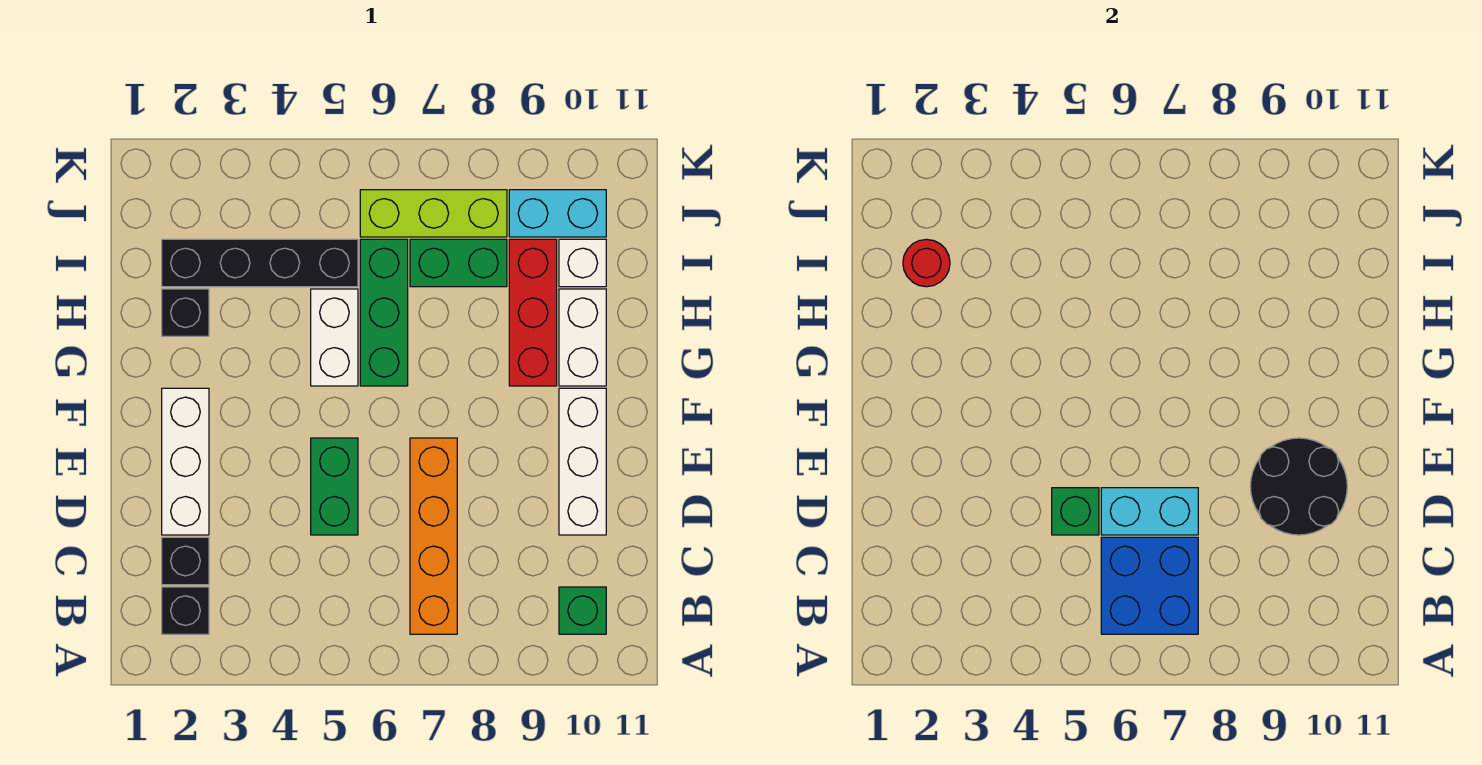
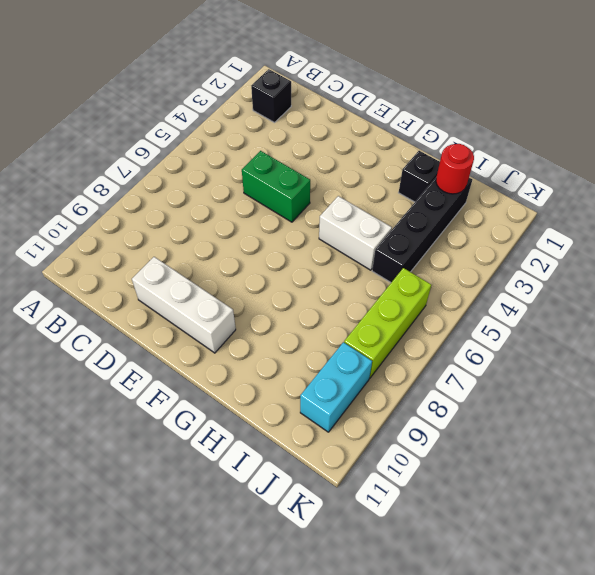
none -> orange 1x4 brick [410,438,457,634]
none -> green 1x1 brick [559,587,606,634]
none -> black 1x1 brick [162,537,209,585]

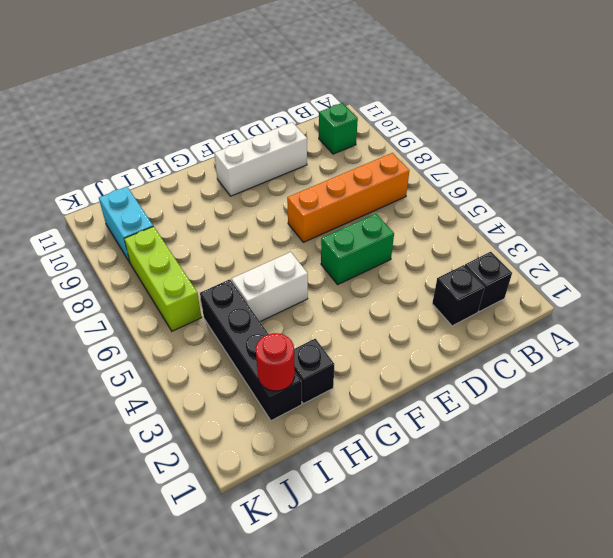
none -> white 1x3 brick [162,388,209,535]
none -> green 1x3 brick [360,239,408,386]
none -> red 1x3 brick [509,239,557,386]

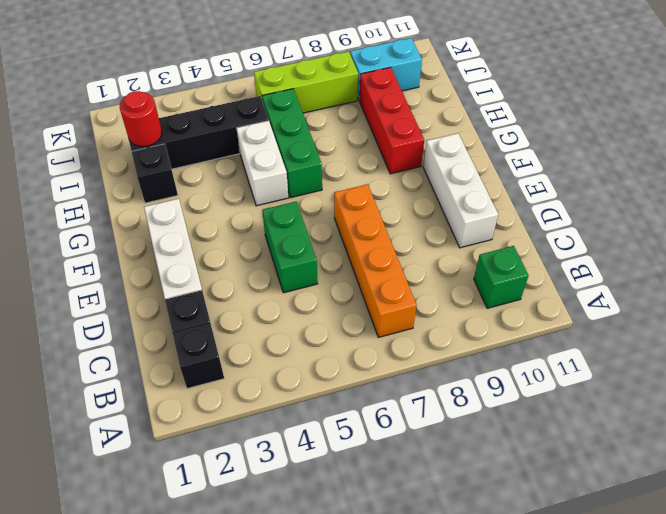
none -> white 1x2 brick [559,289,606,386]
none -> green 1x2 brick [410,239,507,287]
none -> white 1x1 brick [559,239,606,287]

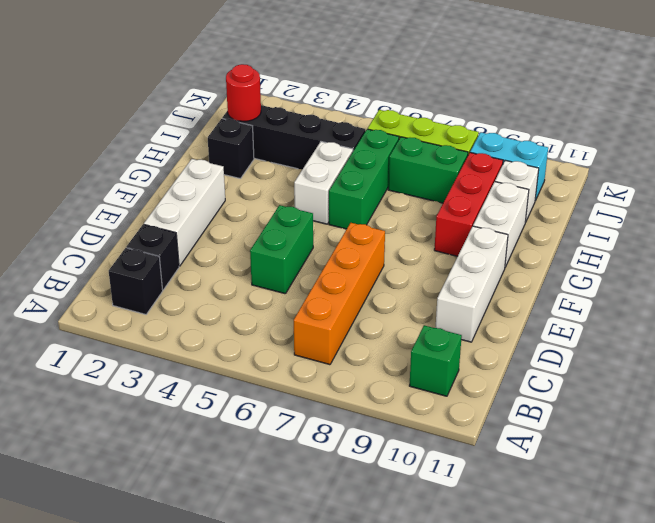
none -> blue 2x2 brick [1101,537,1198,634]
none -> green 1x1 brick [1052,488,1099,535]
none -> cyan 1x2 brick [1101,488,1198,535]

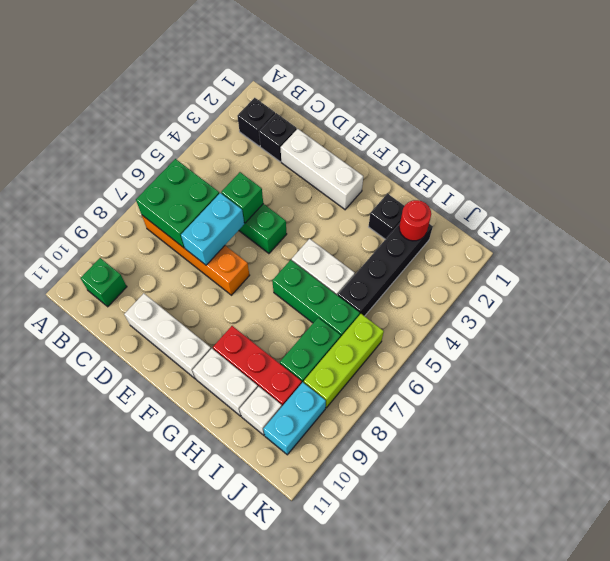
green 2x2 brick [136,159,219,248] -> blue 2x2 brick [1101,537,1198,634]
none -> black 2x2 round brick [1250,438,1347,535]

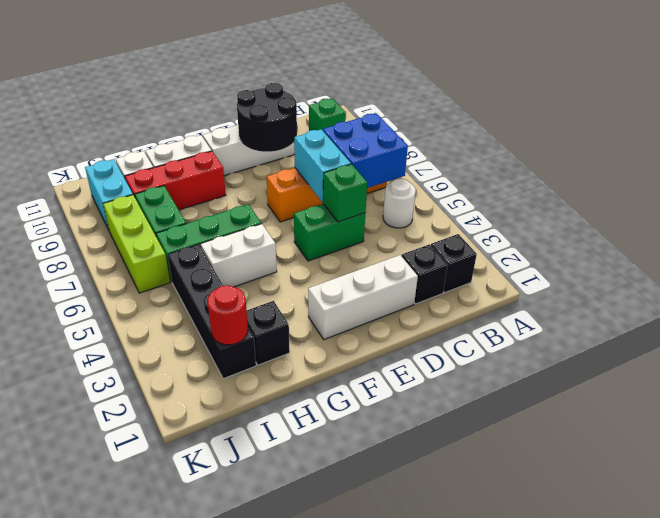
white 1x1 round brick [383,178,416,228] -> none

